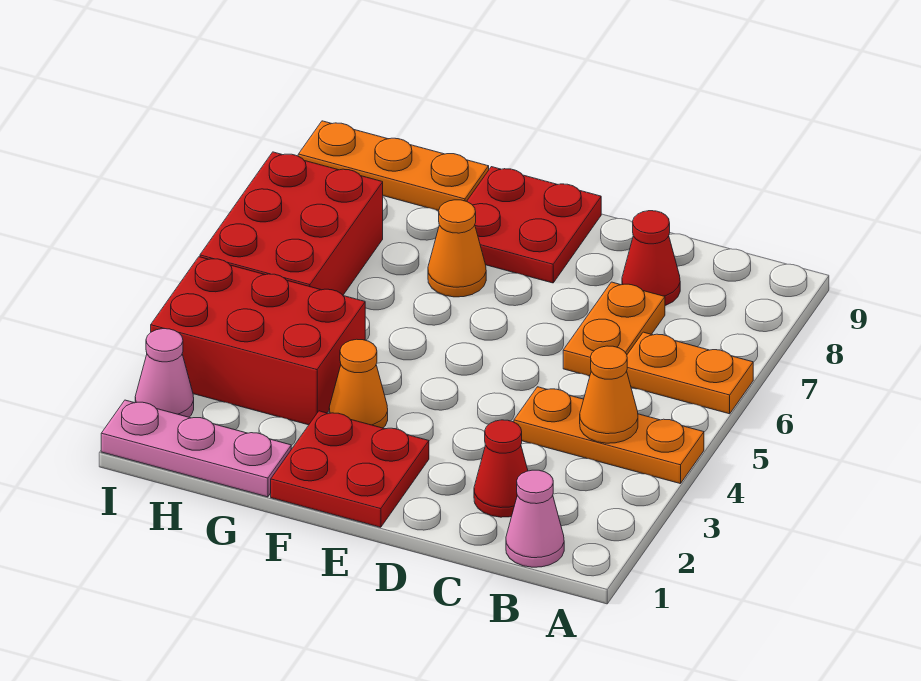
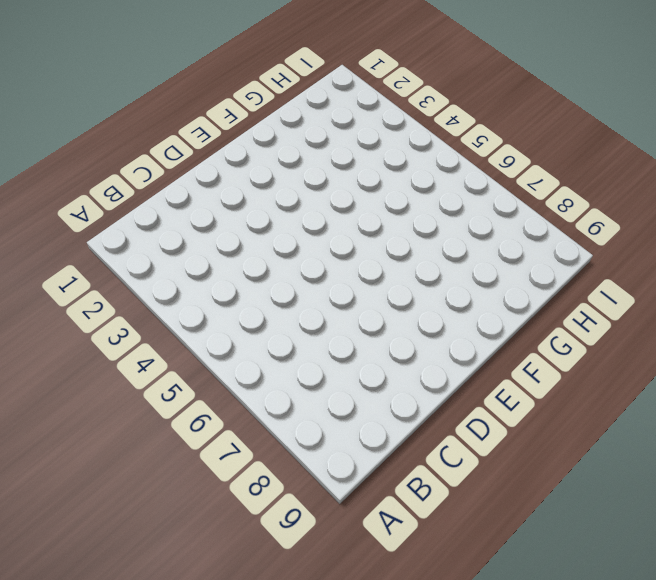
none -> orange 1x3 plate [514,387,704,484]
none -> orange 1x2 plate [627,332,753,414]
none -> pink 1x1 cone [506,470,564,567]

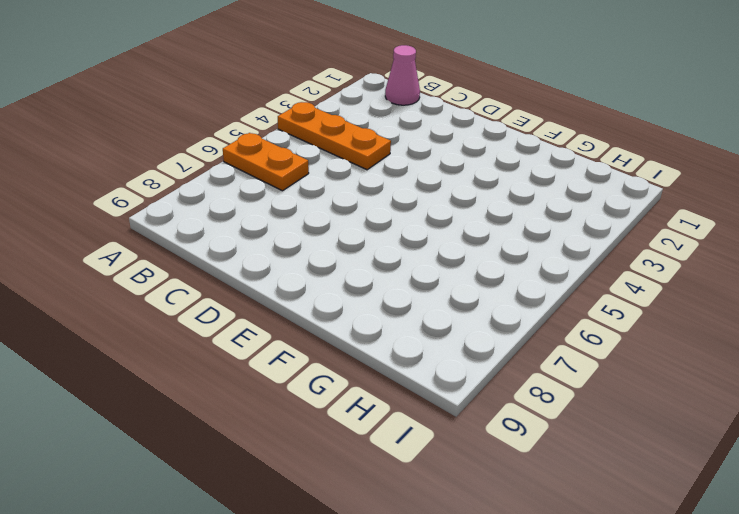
none -> red 1x1 cone [474,420,528,517]
none -> orange 1x2 plate [563,282,665,376]
none -> red 1x1 cone [622,211,680,306]

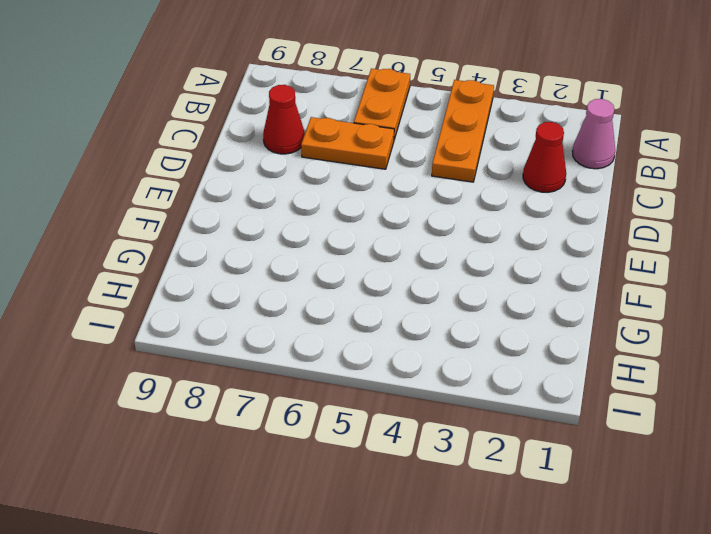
none -> red 2x2 plate [271,411,429,527]
none -> red 2x2 plate [467,167,601,283]
none -> orange 1x1 cone [329,339,388,428]

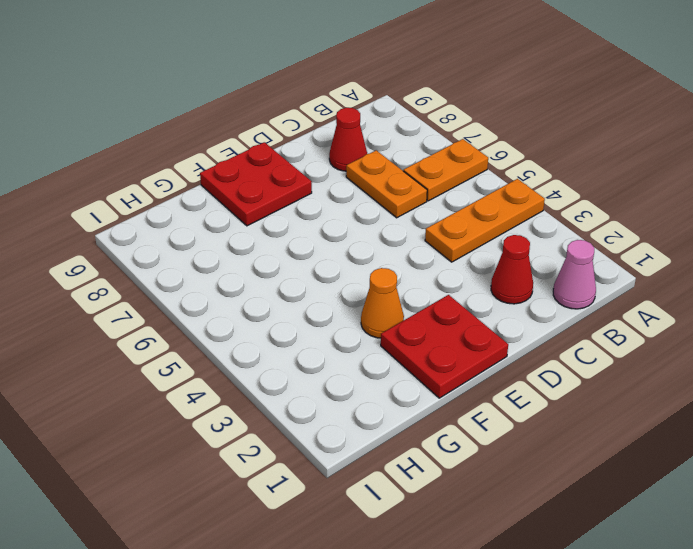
none -> orange 1x1 cone [428,200,486,297]
none -> pink 1x3 plate [101,400,291,497]
none -> red 2x3 brick [151,257,365,425]

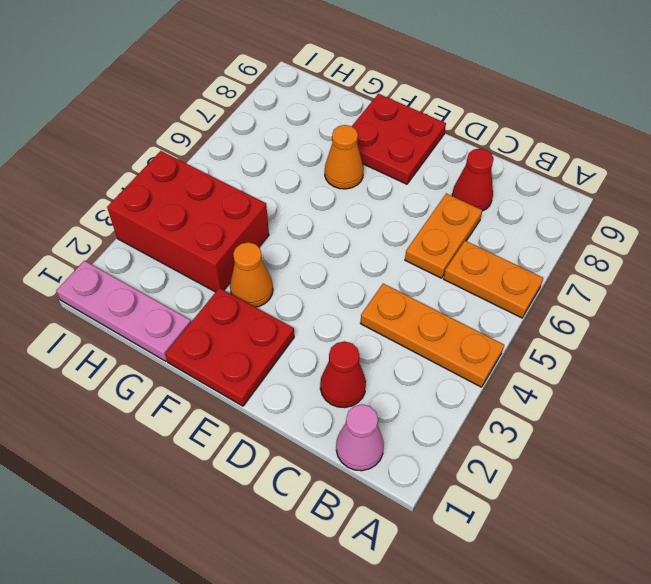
none -> orange 1x3 plate [298,121,489,211]
none -> red 2x3 brick [200,152,383,295]
none -> pink 1x1 cone [135,329,194,417]

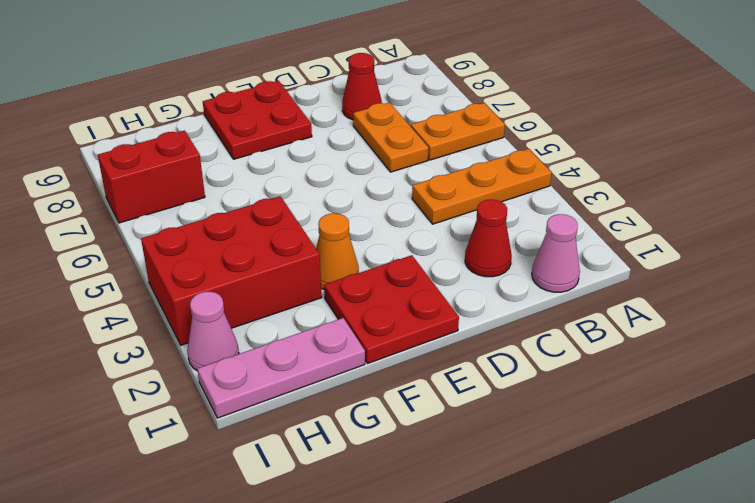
red 1x2 brick [98,131,205,223] -> red 2x3 brick [200,152,383,295]
none -> orange 1x1 cone [428,200,486,297]
none -> orange 1x3 plate [298,121,489,211]
none -> orange 1x1 cone [580,346,638,443]

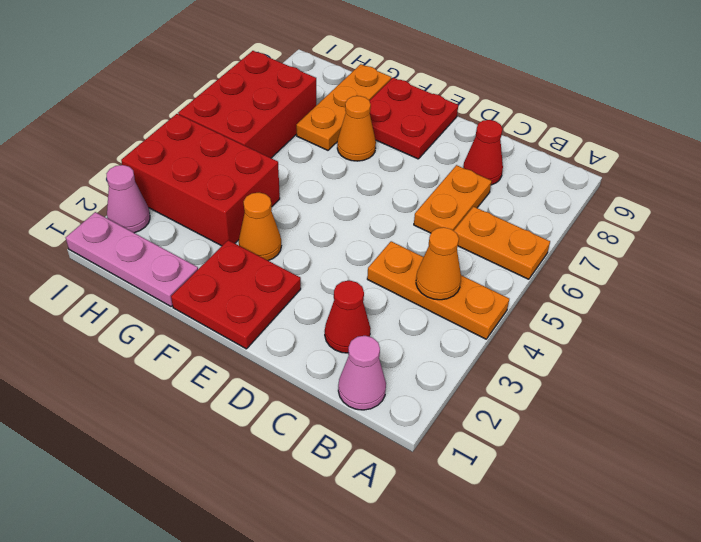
orange 1x3 plate [296,64,391,150] -> orange 1x3 plate turned to [298,121,489,211]

